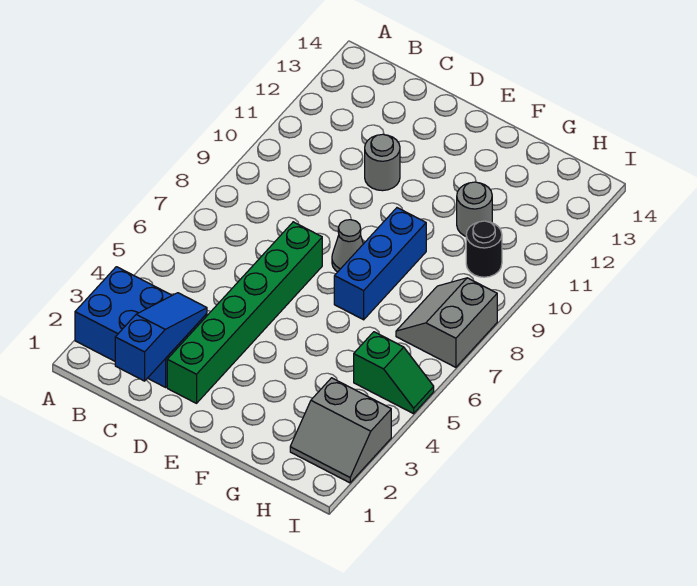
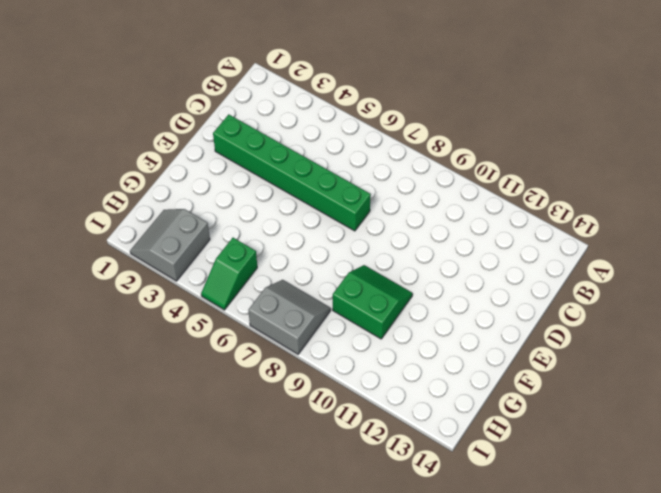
green 2x2 slope [333,265,413,339] -> blue 1x3 brick [334,208,426,320]
none -> blue 2x3 brick [75,267,207,387]
none -> grey 1x1 round brick [365,134,400,191]

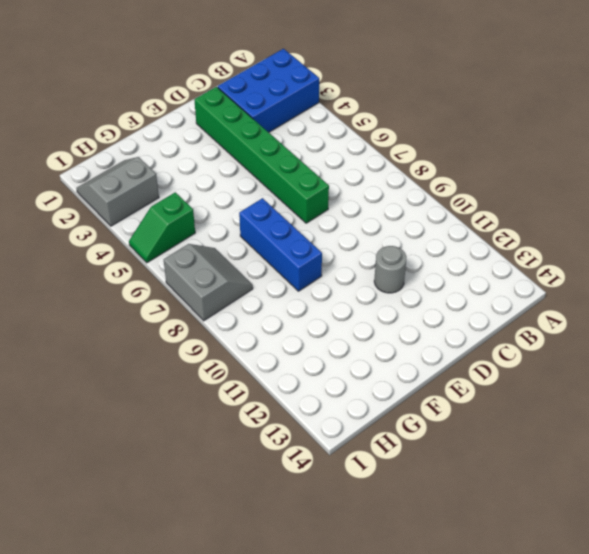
none -> grey 1x1 cone [332,220,363,272]
none -> grey 1x1 round brick [457,182,492,236]

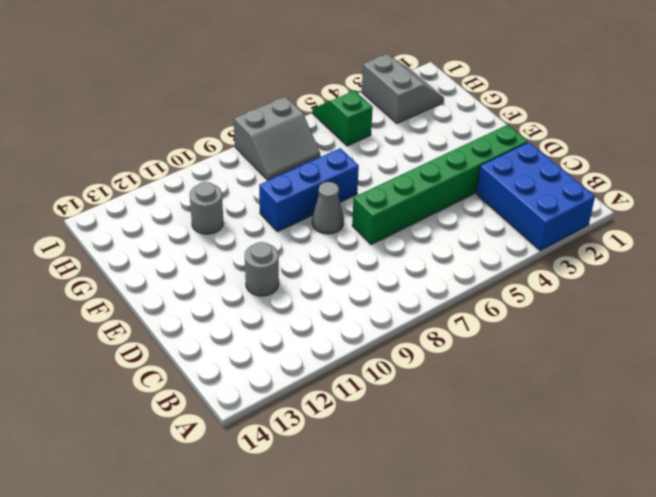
none -> black 1x1 round brick [466,221,502,277]
none -> blue 1x3 slope [115,293,207,381]

